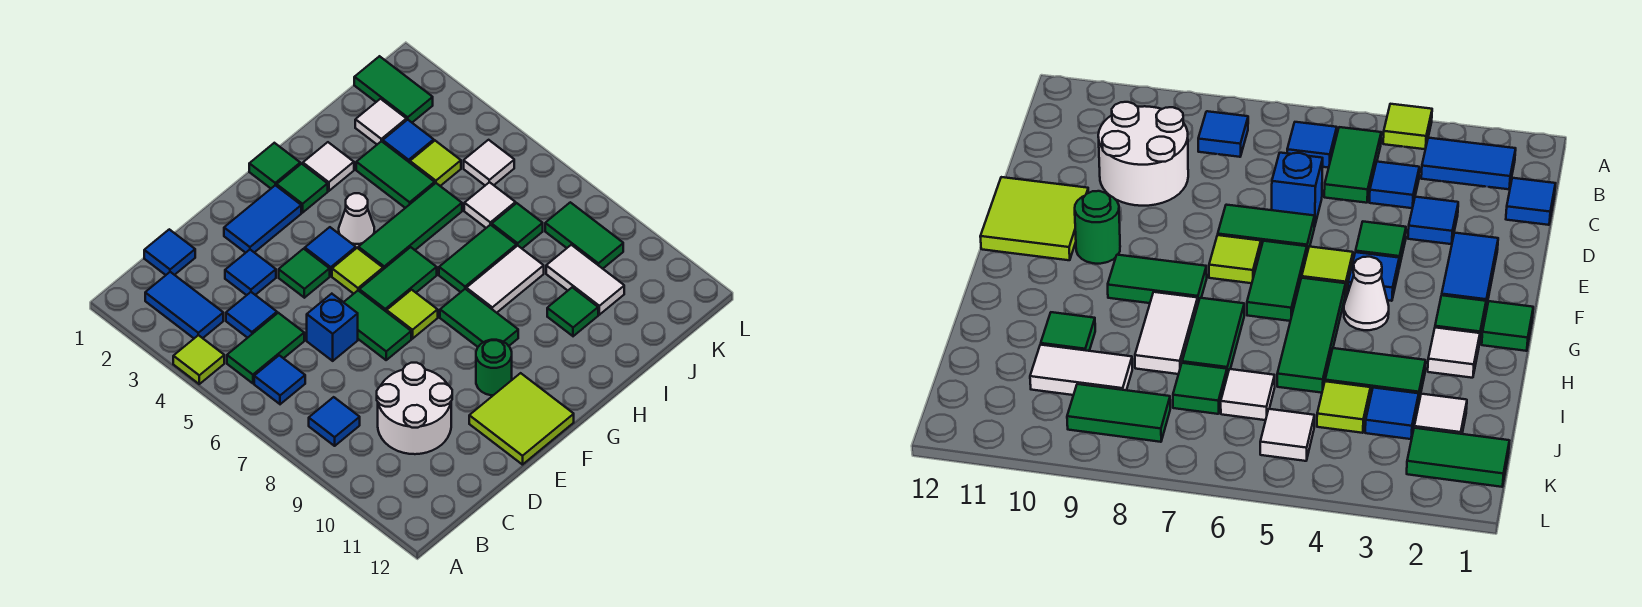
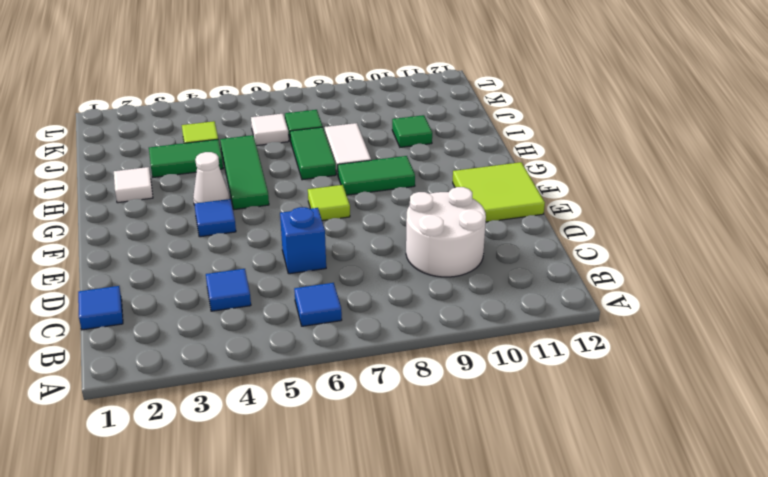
none -> lime 1x1 tile [173,335,224,384]
none -> blue 1x2 tile [145,272,223,338]
none -> green 1x2 tile [227,313,304,383]
none -> blue 1x1 tile [309,397,360,446]

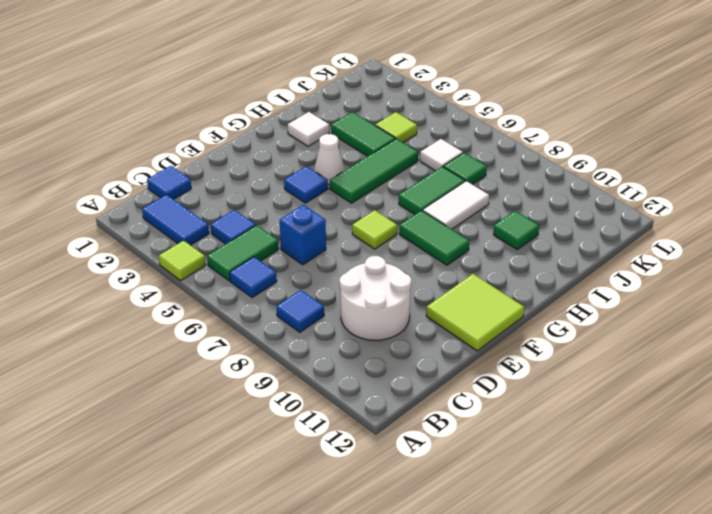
none -> blue 1x1 tile [225,250,276,295]
none -> blue 1x2 tile [224,185,301,253]
none -> green 1x1 tile [279,249,330,298]
none -> green 1x2 tile [344,291,411,360]

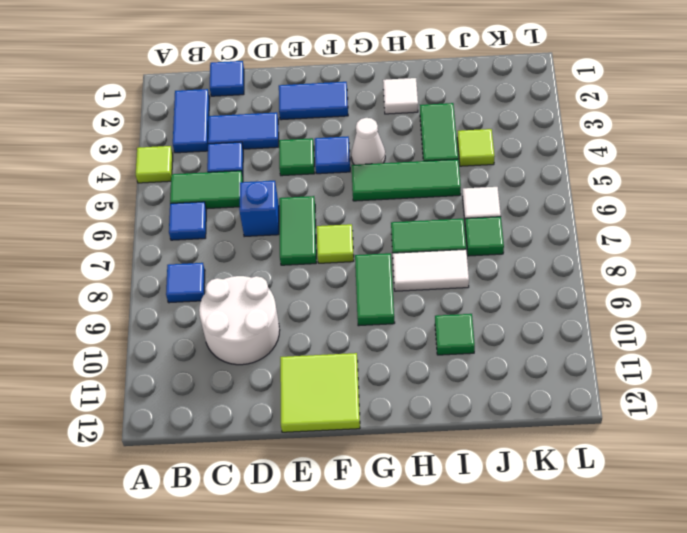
blue 1x2 tile [208,112,279,149] -> blue 1x1 tile [225,250,276,295]
none -> lime 1x1 tile [332,248,383,294]
none -> green 1x2 tile [359,247,437,312]
none -> green 1x1 round brick [476,340,512,395]
none -> green 1x1 tile [249,143,300,188]

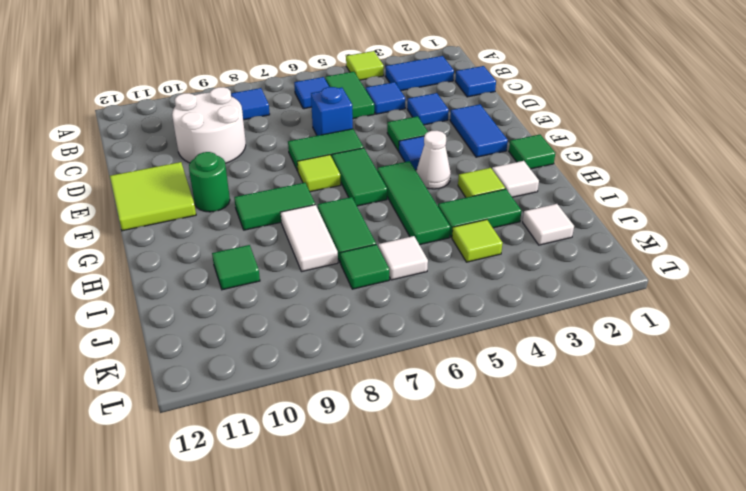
lime 1x1 tile [458,168,505,198] -> lime 1x1 tile moved to [332,248,383,294]
none -> green 1x1 tile [277,164,328,213]
none -> blue 1x1 tile [383,120,434,163]
none -> white 1x2 tile [546,245,624,315]
none -> green 1x2 tile [354,56,433,122]

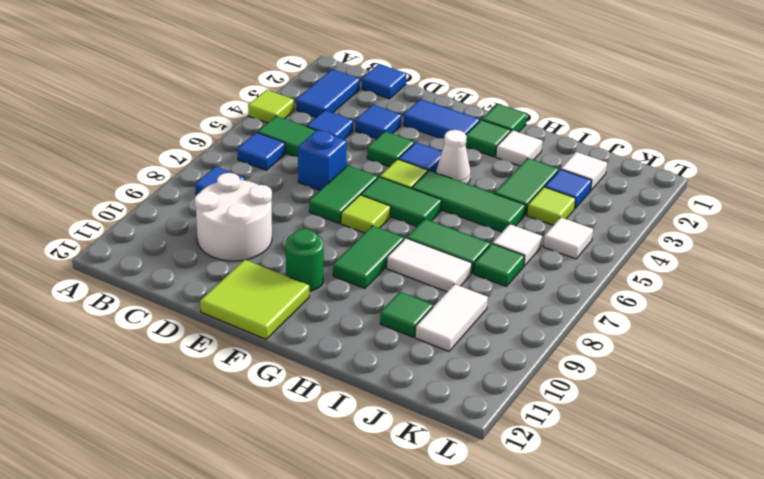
none -> green 1x2 tile [354,56,433,122]
none -> green 1x2 tile [545,202,623,269]

